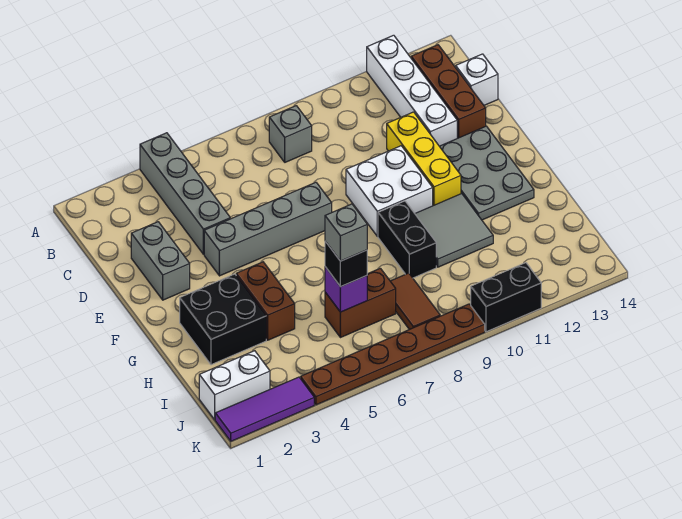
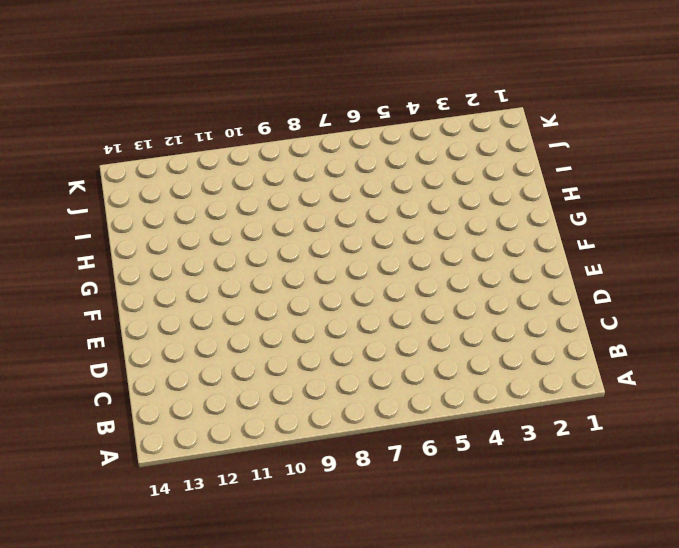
none -> grey 1x4 brick [140,133,230,254]
none -> white 1x4 brick [367,35,457,146]
none -> grey 1x1 brick [269,106,312,162]

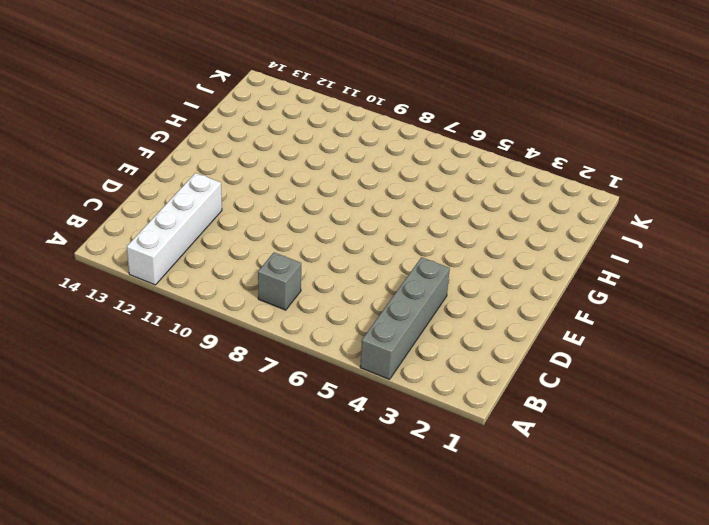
none -> brown 1x3 brick [411,45,486,138]
none -> white 1x1 brick [456,54,498,105]
none -> grey 1x2 brick [131,222,190,300]

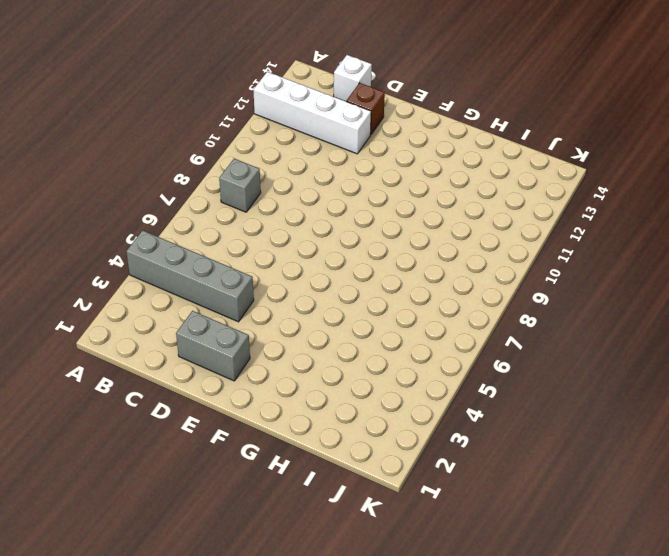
brown 1x1 brick [346,83,385,135] -> brown 1x3 brick [411,45,486,138]
none -> yellow 1x3 brick [387,112,461,206]
none -> grey 1x4 brick [204,182,332,276]
none -> white 2x2 brick [346,146,433,236]

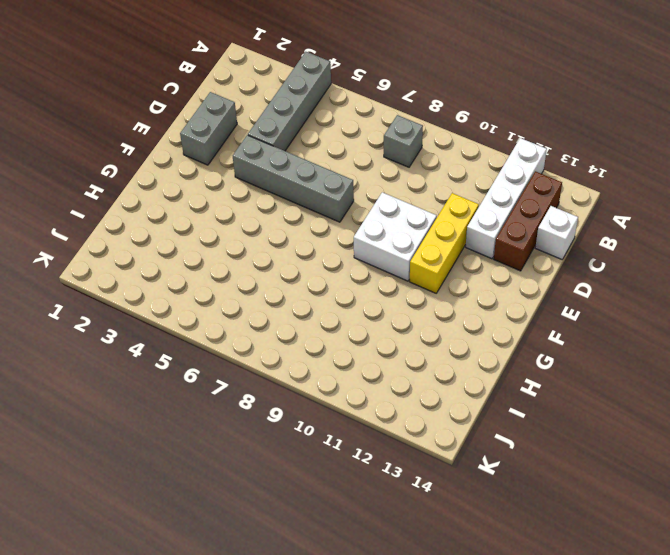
none -> grey 2x3 plate [439,126,534,220]
none -> black 2x2 brick [180,274,266,365]
none -> brown 1x2 brick [236,262,295,340]

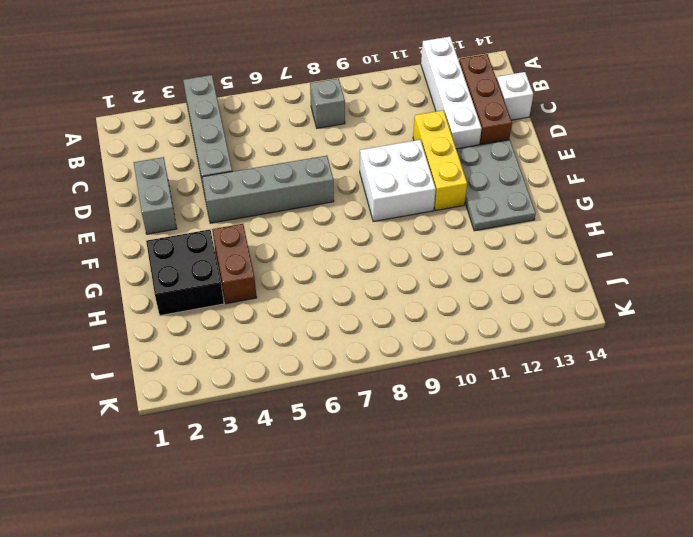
none -> black 1x2 brick [378,201,436,278]
none -> grey 2x2 tile [415,194,493,267]
none -> brown 1x2 brick [325,268,396,338]

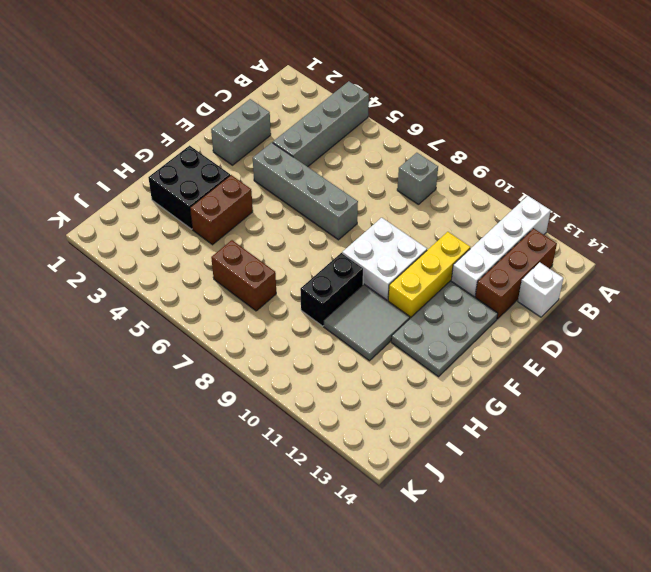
none -> brown 1x2 tile [390,273,440,330]
none -> white 1x2 brick [199,351,270,420]
none -> purple 1x3 tile [215,377,314,441]

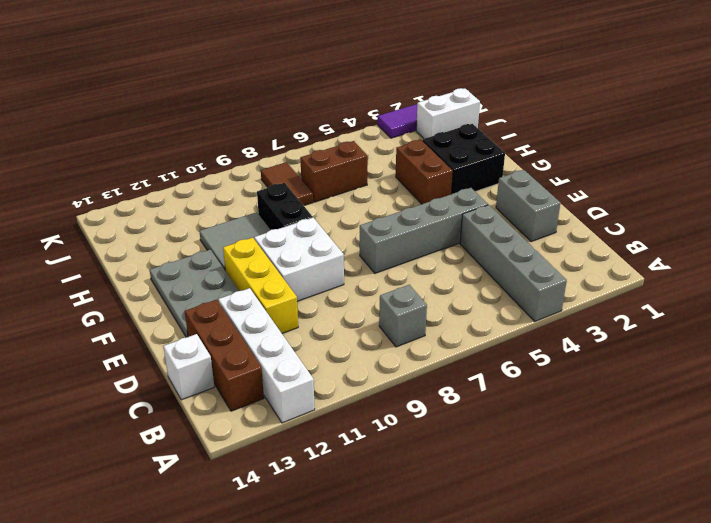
none -> brown 1x6 plate [301,304,485,405]
none -> black 1x2 brick [471,263,541,332]
none -> purple 1x1 brick [325,267,367,312]

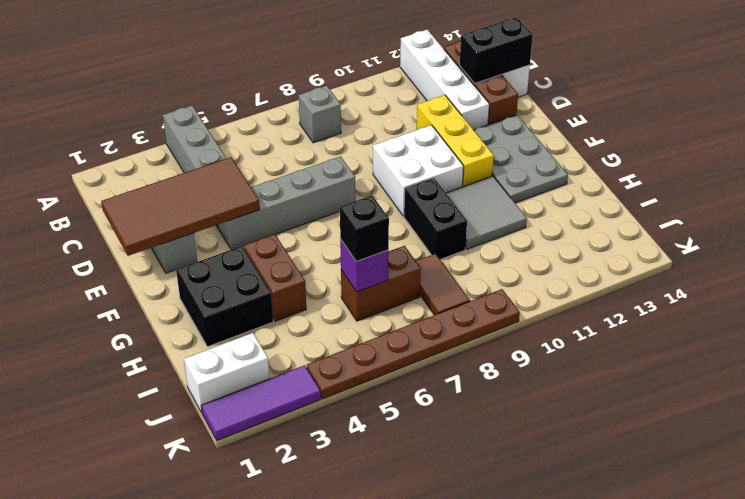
black 1x2 brick [459,17,533,83] -> black 1x2 brick moved to [471,263,541,332]
brown 2x4 tile [101,157,260,256] -> none
none -> grey 1x1 brick [325,204,367,261]

